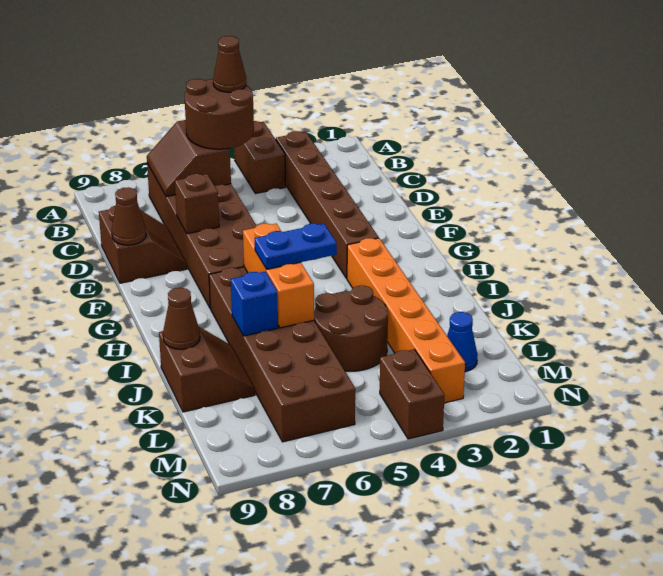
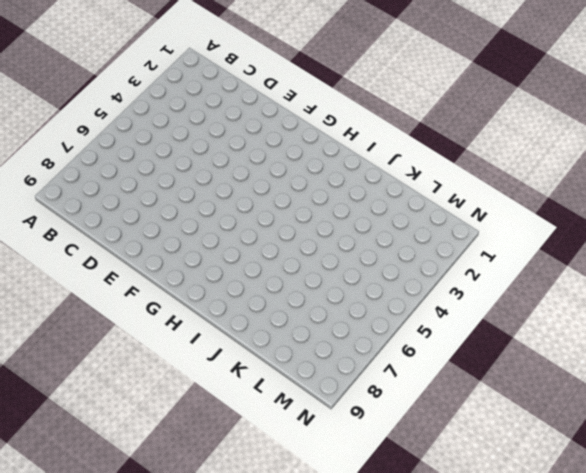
none -> brown 1x2 brick [234,121,286,194]
none -> brown 1x6 brick [276,131,379,279]
none -> brown 2x6 brick [147,163,256,309]

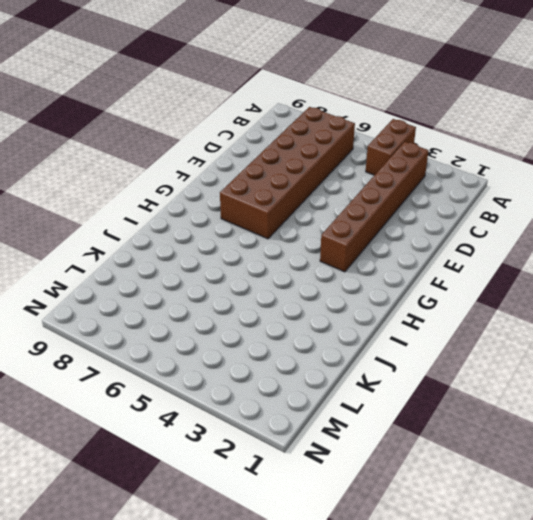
none -> brown 2x2 slope [99,205,187,283]
none -> orange 1x6 brick [347,238,465,403]
none -> brown 2x6 brick [209,267,355,442]

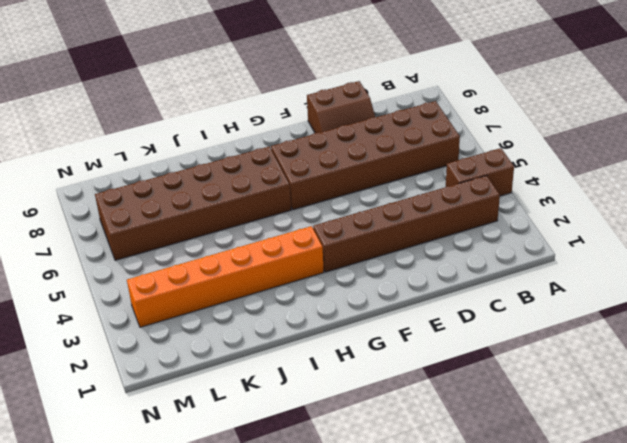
none -> brown 2x2 round brick [314,286,388,371]
none -> brown 2x2 slope [159,327,255,412]
none -> blue 1x1 cone [447,312,478,372]

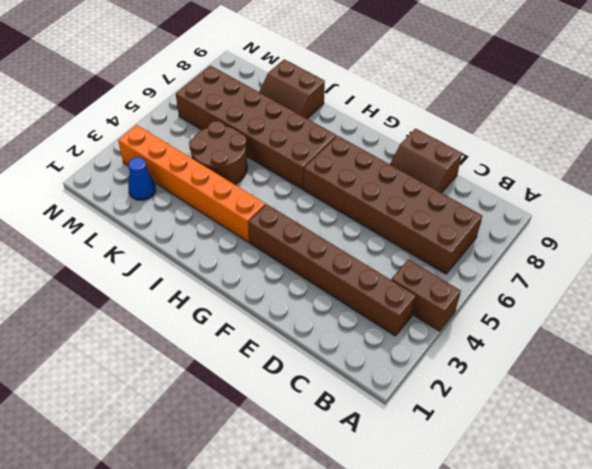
none -> brown 1x2 brick [380,349,444,439]
none -> brown 2x2 slope [147,120,231,197]
none -> brown 1x1 brick [175,174,219,234]

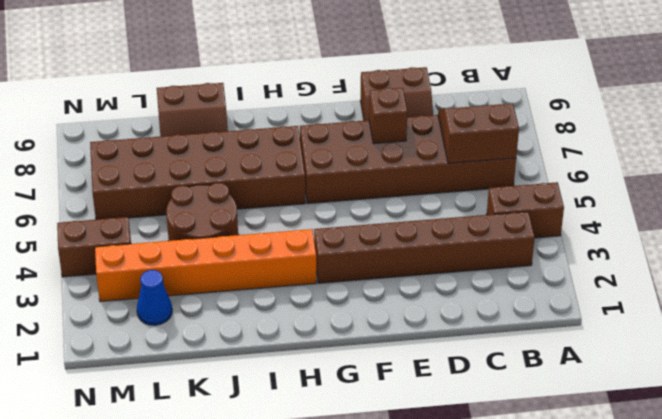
none -> brown 1x1 cone [112,187,146,245]
none -> orange 1x3 brick [243,224,314,328]
none -> blue 1x1 brick [231,272,278,336]

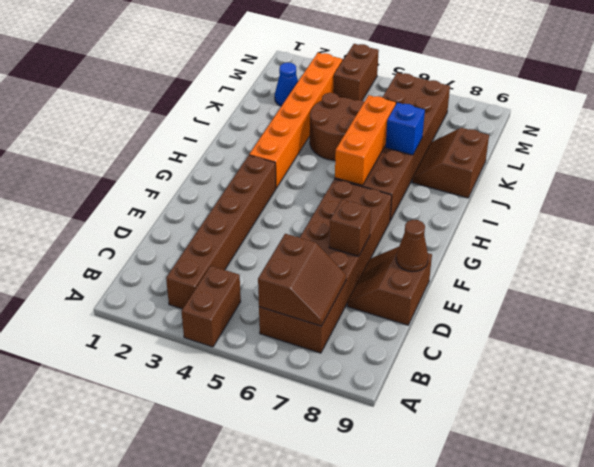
none -> brown 1x1 cone [163,288,200,349]
none -> brown 2x2 round brick [185,79,254,149]
none -> blue 1x2 plate [255,224,337,269]

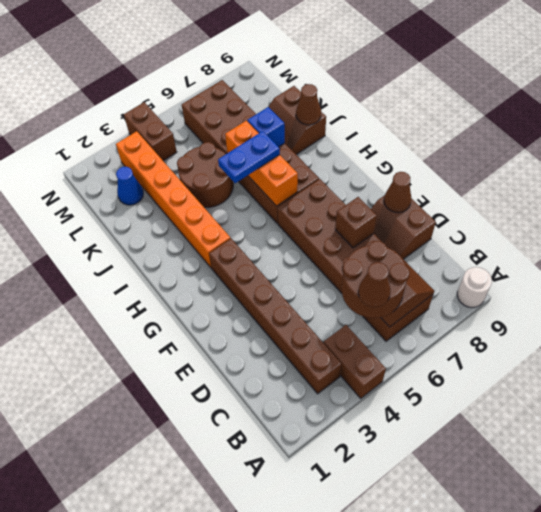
white 1x1 round brick [457,267,492,308] -> none

